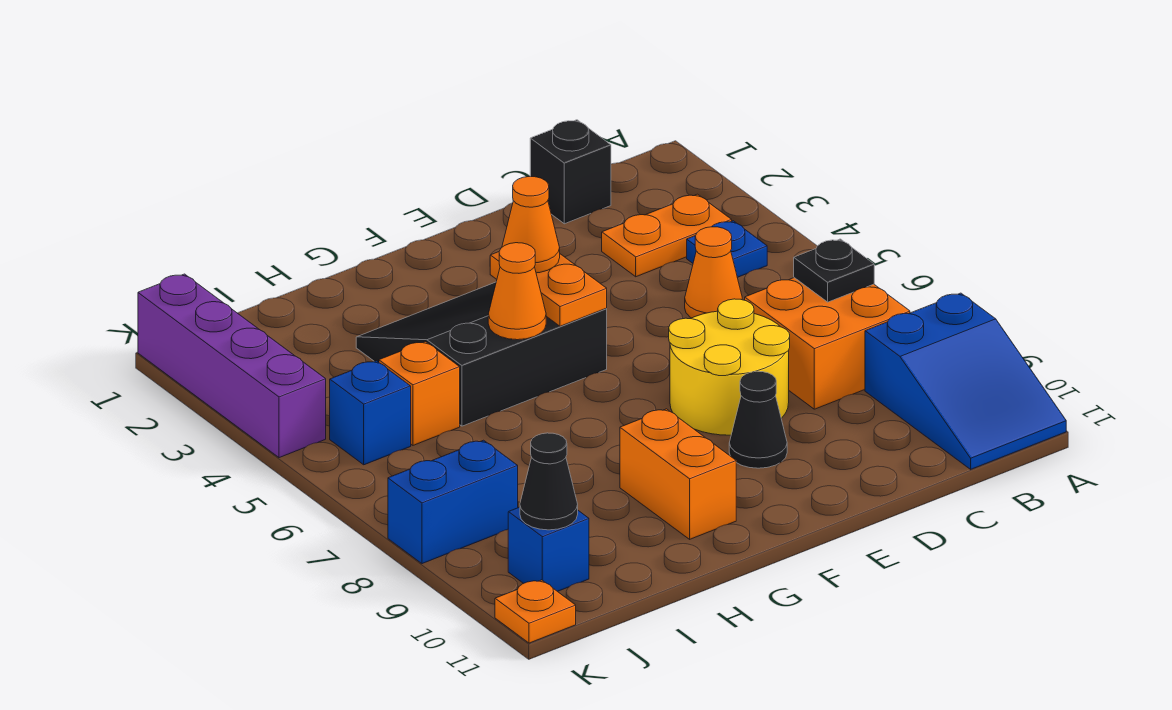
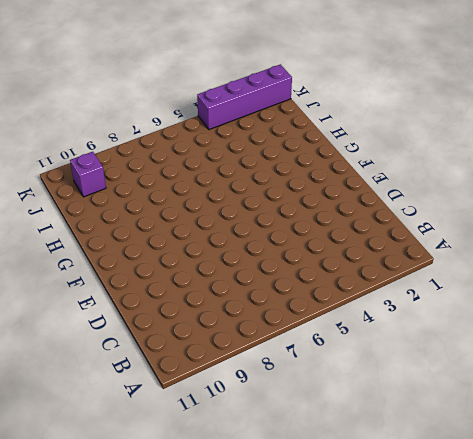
purple 1x1 brick [70,152,106,197] -> blue 1x1 brick [508,507,589,592]
none -> blue 2x3 slope [865,293,1066,469]
none -> orange 1x2 plate [602,194,732,277]
none -> blue 1x1 plate [687,221,767,277]

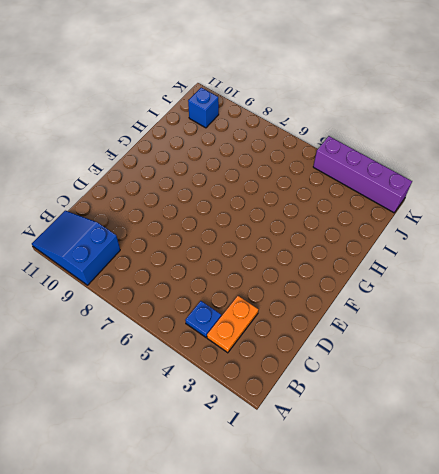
none -> orange 2x2 brick [745,278,910,409]
none -> black 1x1 brick [530,120,611,224]
none -> orange 1x1 cone [685,227,742,318]

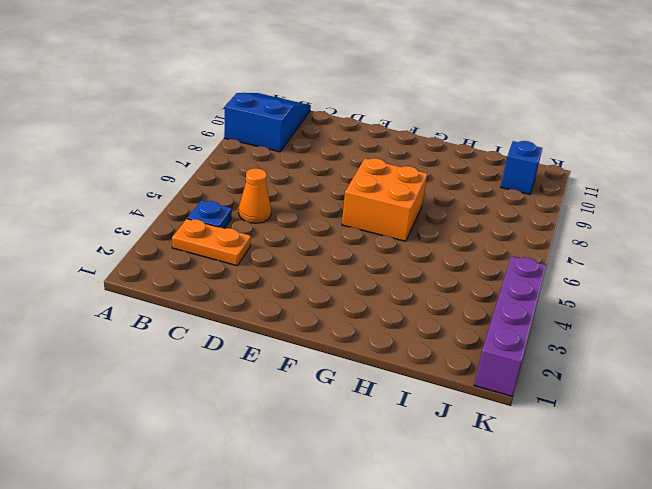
orange 2x2 brick [342,158,427,241] -> orange 2x2 brick moved to [745,278,910,409]
none -> black 1x1 brick [530,120,611,224]
none -> yellow 2x2 round brick [669,299,790,435]
none -> black 1x1 cone [729,371,787,468]

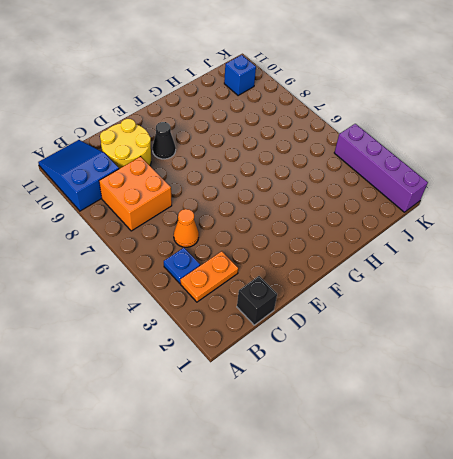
yellow 2x2 round brick [100,119,151,169] -> yellow 2x2 round brick moved to [669,299,790,435]
none -> black 3x3 slope [356,282,607,426]
none -> orange 1x2 brick [620,409,736,539]
none -> orange 1x1 brick [379,342,460,445]

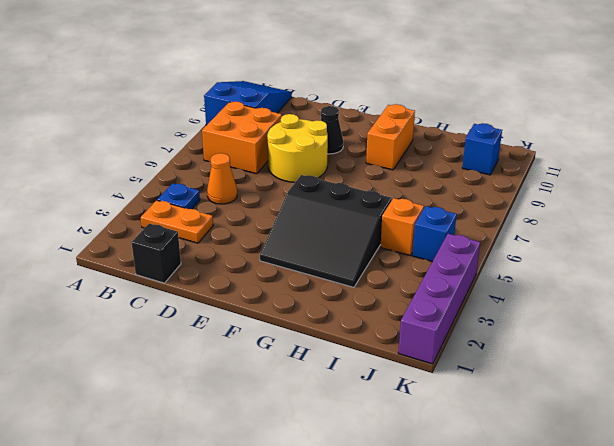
none -> blue 1x2 brick [388,440,518,564]
none -> orange 1x1 plate [495,580,576,643]
none -> black 1x1 plate [794,239,874,302]

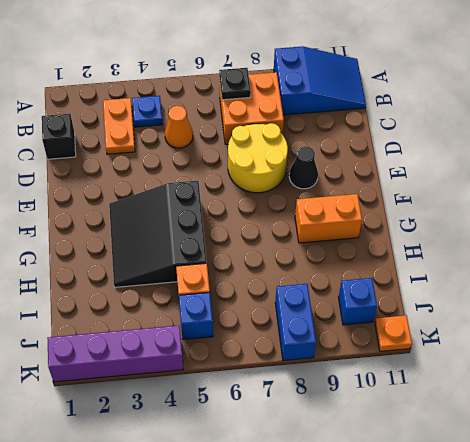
none -> orange 1x2 plate [490,252,607,326]
none -> orange 1x1 cone [488,243,546,340]
none -> black 1x1 cone [520,433,578,530]

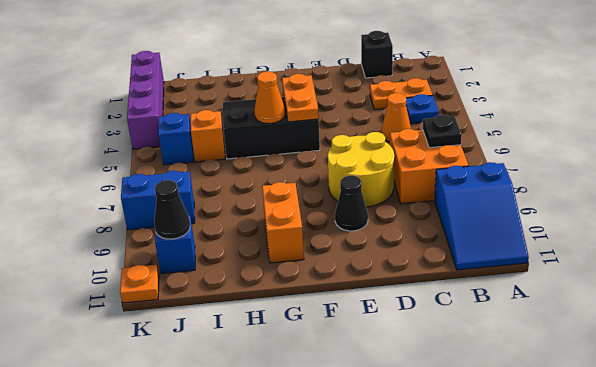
none -> orange 1x1 cone [502,177,560,273]

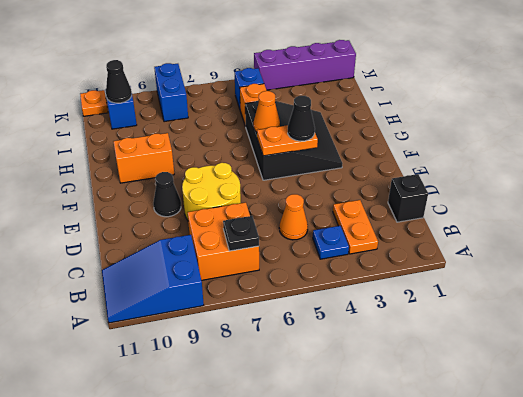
black 1x1 cone [288,96,315,141] -> orange 1x1 cone [502,177,560,273]

